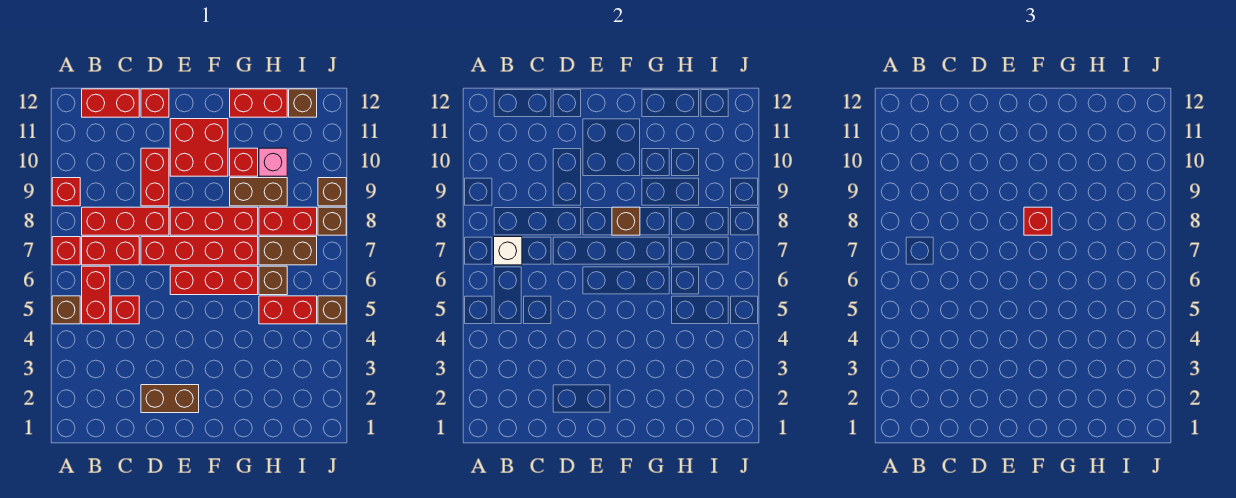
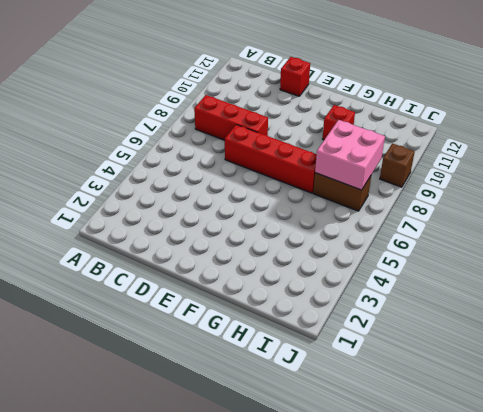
pink 2x2 brick [315,120,385,190] -> none
none -> brown 1x1 brick [52,296,80,324]
none -> red 1x1 brick [52,237,80,265]
none -> red 1x1 brick [52,178,80,206]
none -> red 1x2 brick [82,266,110,324]

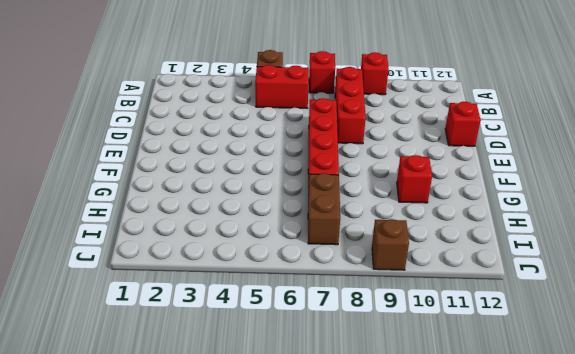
none -> red 1x2 brick [82,237,139,265]
none -> red 1x2 brick [82,89,139,117]
none -> red 1x1 brick [111,296,139,324]
none -> brown 1x2 brick [141,385,199,413]

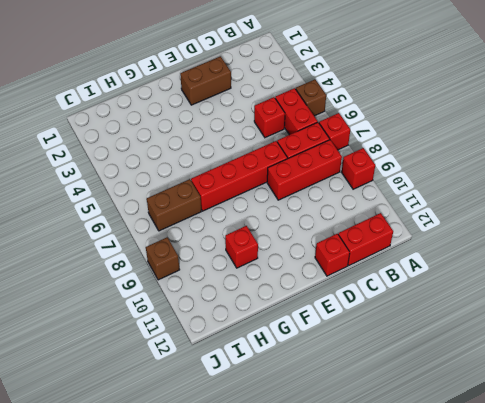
none -> red 1x2 brick [141,148,169,206]
none -> red 1x3 brick [170,266,258,295]
none -> red 1x3 brick [170,207,258,235]
none -> red 2x2 brick [170,119,228,176]

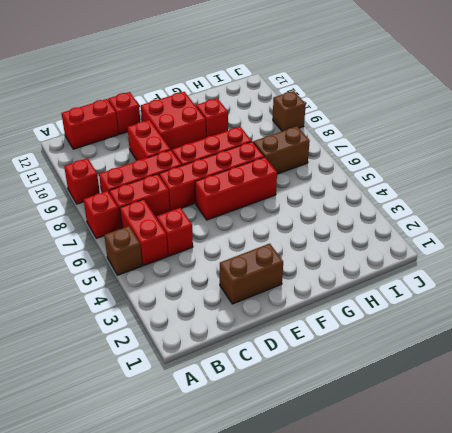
none -> brown 1x2 brick [230,178,287,206]
none -> red 1x2 brick [230,89,287,117]
none -> red 1x2 brick [259,296,317,324]
none -> brown 1x1 brick [259,266,287,295]

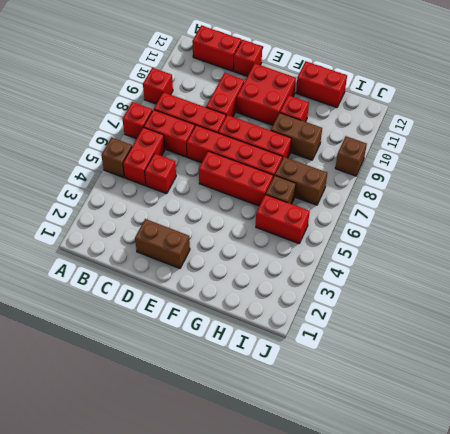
none -> red 1x2 brick [259,207,317,235]
none -> pink 1x1 brick [259,148,287,176]
none -> brown 1x1 brick [289,89,317,117]
none -> brown 1x1 brick [318,296,346,324]

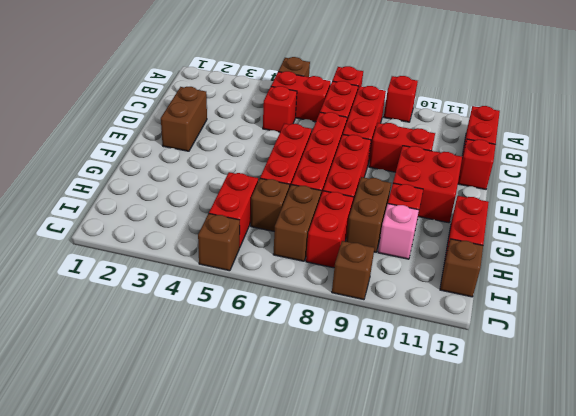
none -> brown 1x1 brick [318,207,346,235]
none -> white 1x1 brick [494,237,522,265]
none -> brown 1x1 brick [612,207,640,235]
none -> red 1x1 brick [1024,207,1052,235]

